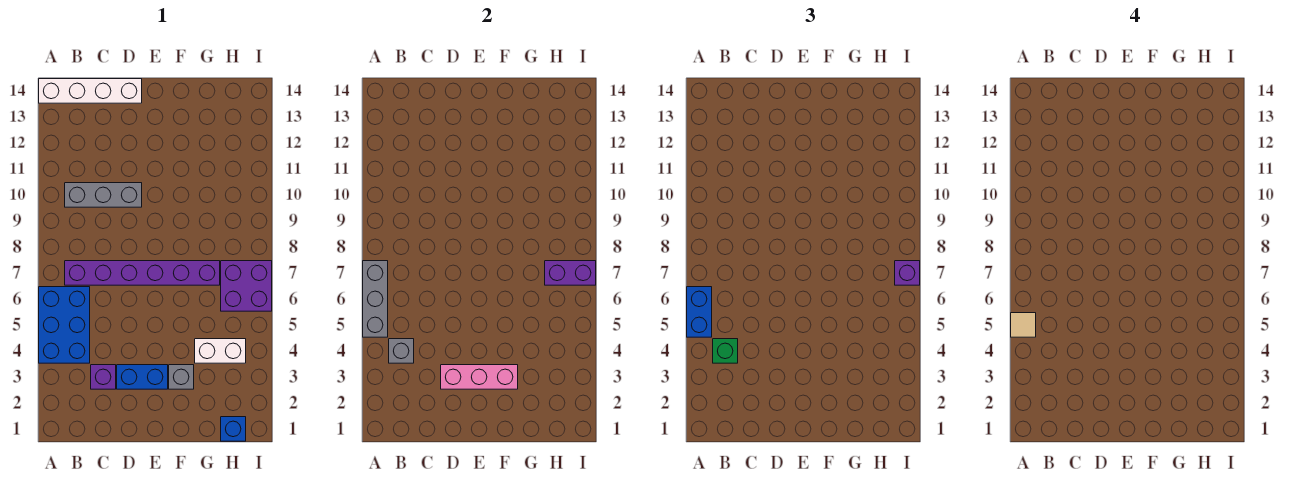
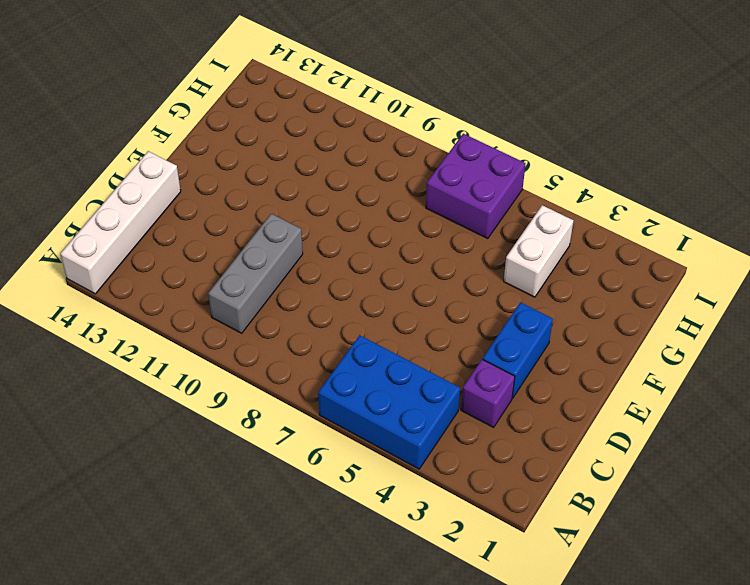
none -> purple 1x6 brick [65,261,220,285]
none -> grey 1x1 brick [169,365,194,389]
none -> blue 1x1 brick [221,417,246,441]

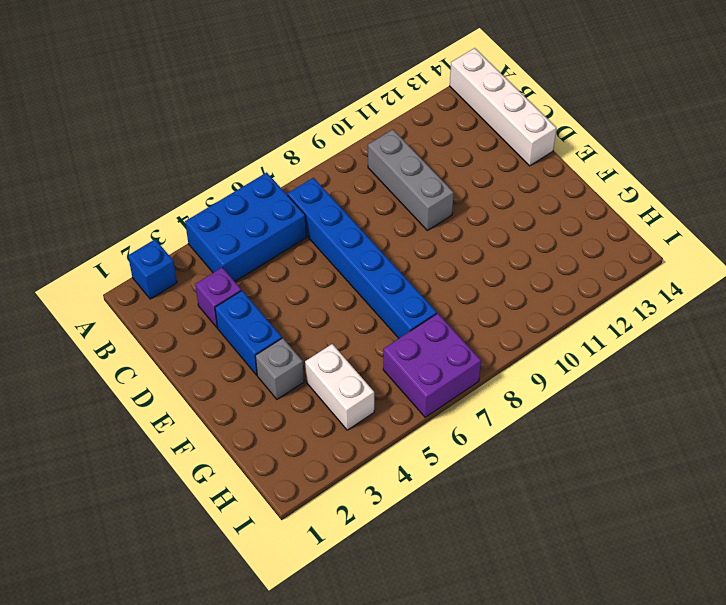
blue 1x1 brick [128,239,177,299] -> blue 1x1 brick moved to [221,417,246,441]
blue 1x6 brick [288,178,437,338] -> purple 1x6 brick [65,261,220,285]
none -> grey 1x3 brick [363,261,388,337]
none -> grey 1x1 brick [389,339,414,363]
none -> pink 1x3 brick [441,365,518,389]

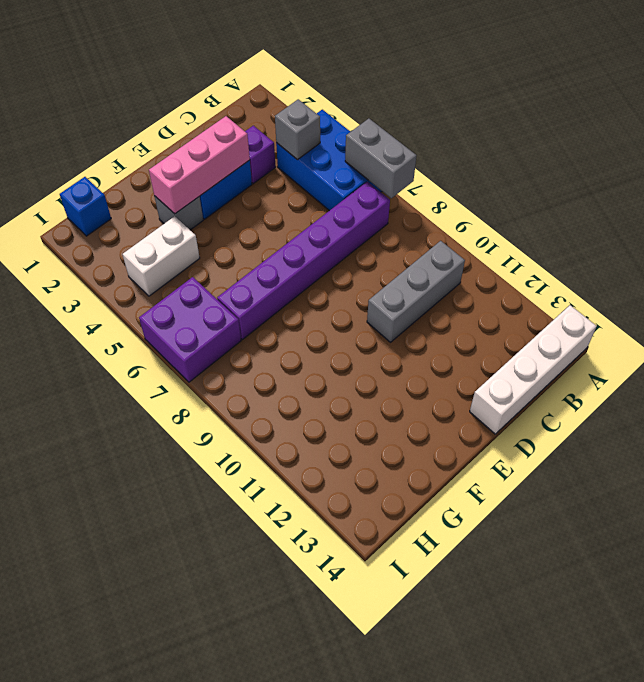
grey 1x2 brick [345,119,416,198] -> grey 1x3 brick [363,261,388,337]
none -> purple 1x2 brick [545,261,596,285]
none -> blue 1x2 brick [687,287,712,337]
none -> green 1x1 brick [713,339,738,363]

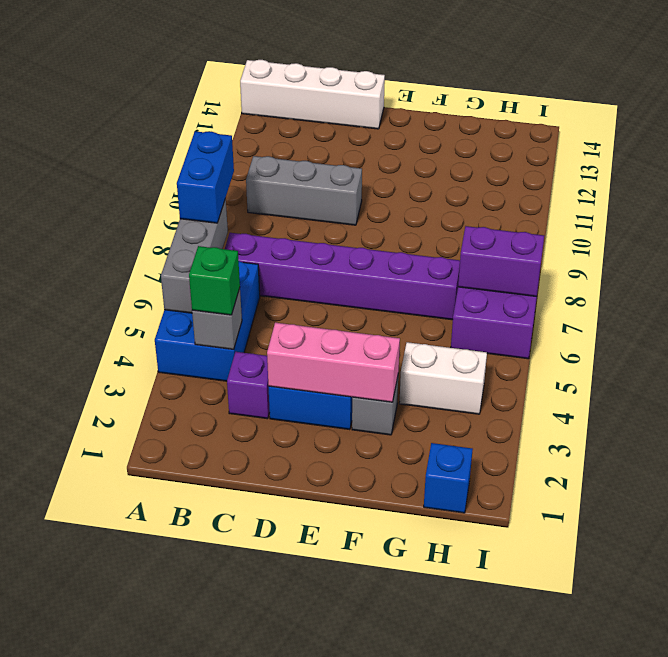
blue 1x2 brick [177,131,234,223] -> blue 1x2 brick moved to [687,287,712,337]
none -> purple 1x1 brick [895,261,920,285]
none -> tan 1x1 tile [1011,313,1036,337]

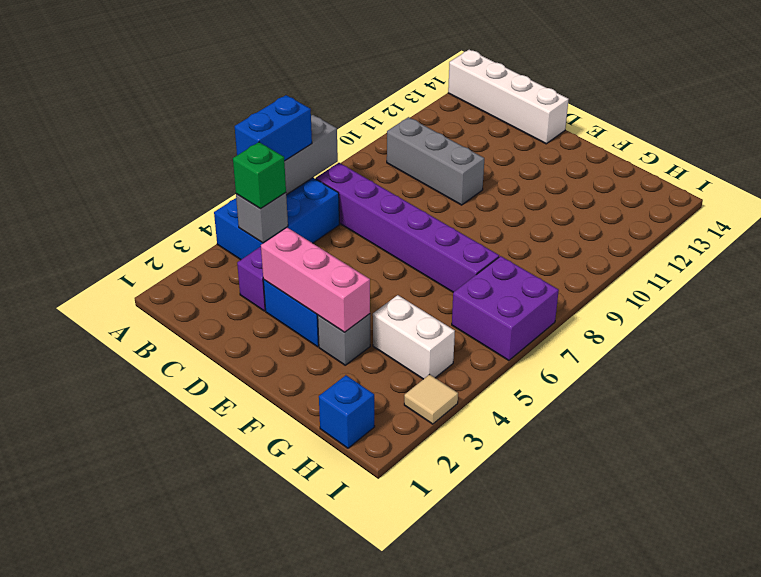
tan 1x1 tile [404,374,458,424] -> tan 1x1 tile moved to [1011,313,1036,337]
none -> purple 1x2 brick [545,261,596,285]
none -> purple 1x1 brick [895,261,920,285]

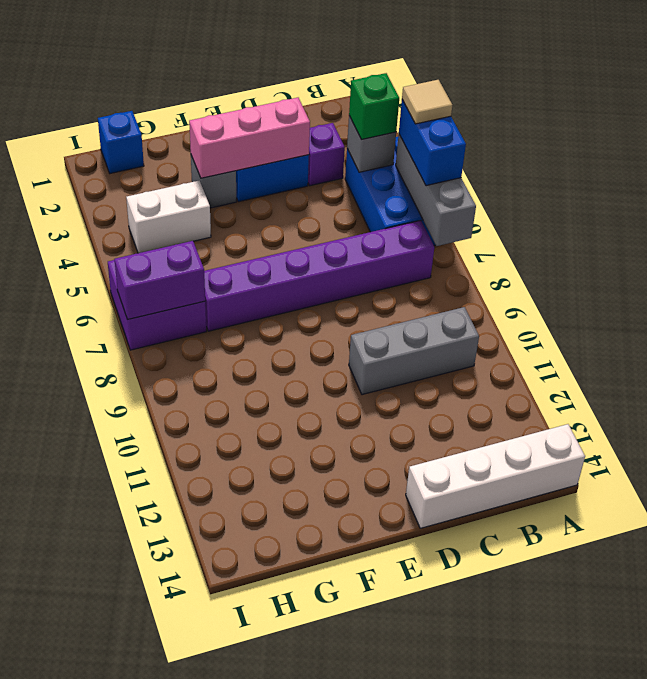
none -> purple 1x1 brick [895,261,920,285]

